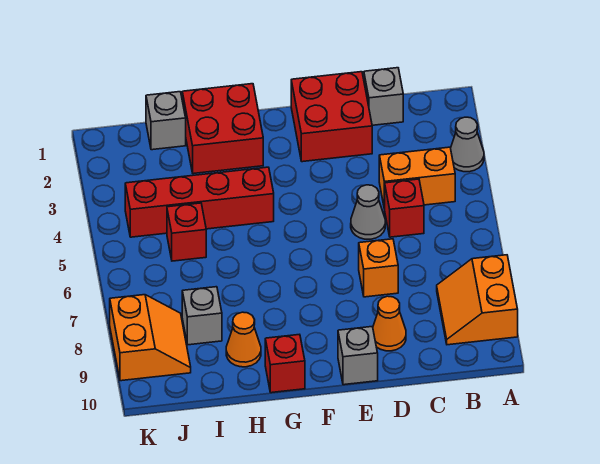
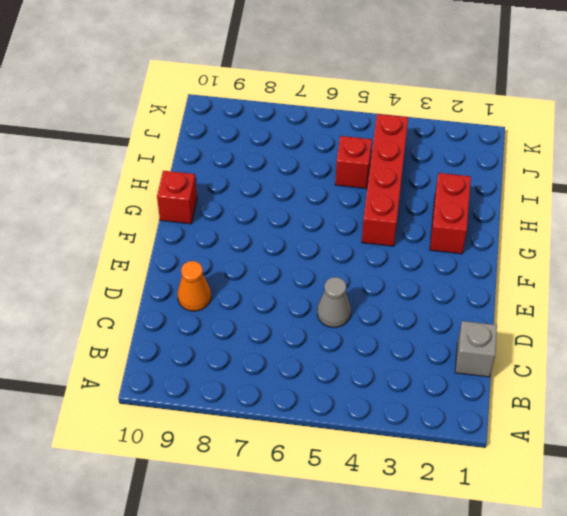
red 1x2 brick [430,173,471,254] -> red 2x2 brick [182,84,263,174]
none -> grey 1x1 cone [451,117,484,172]
none -> orange 2x2 slope [437,255,518,345]
none -> orange 1x2 brick [379,147,455,209]

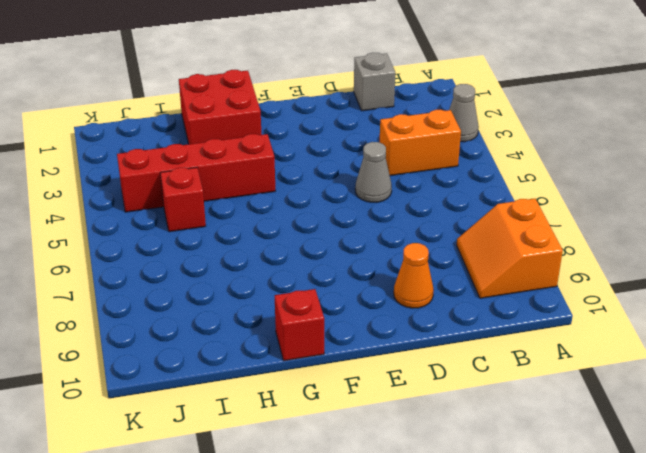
none -> red 1x1 brick [385,179,424,237]
none -> red 2x2 brick [291,72,372,162]
none -> orange 1x1 brick [359,239,398,297]

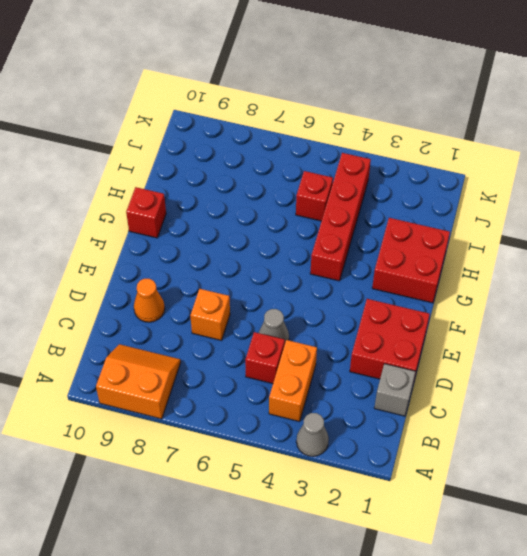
none -> grey 1x1 brick [338,327,378,385]
none -> orange 1x1 cone [226,312,261,367]
none -> grey 1x1 brick [146,92,186,150]

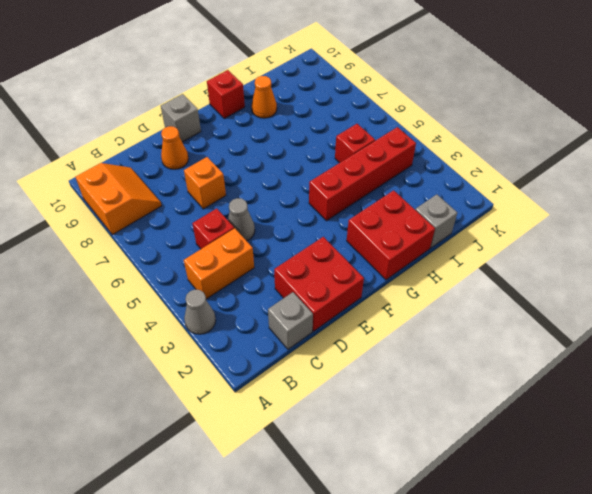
none -> grey 1x1 brick [182,287,222,345]
none -> orange 2x2 slope [110,295,191,381]

